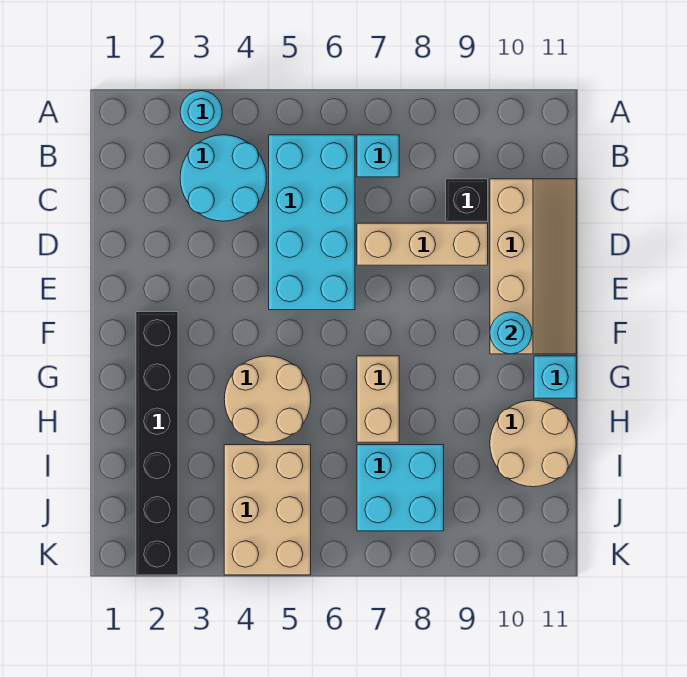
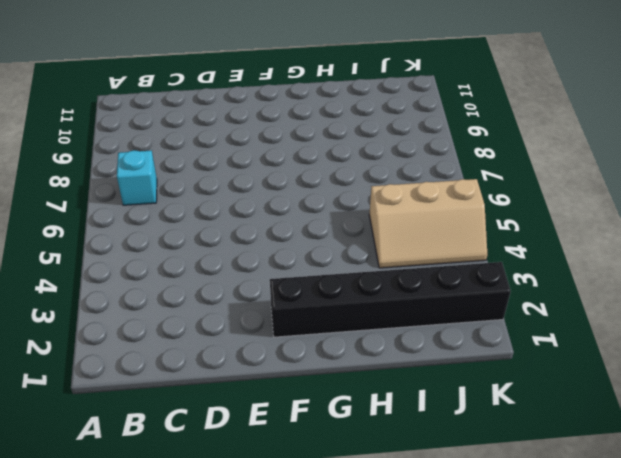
tan 2x3 slope [369,179,487,268] -> tan 2x3 brick [224,445,311,575]
none -> cyan 1x1 round brick [180,91,222,133]
none -> cyan 2x2 round brick [180,135,267,221]
none -> cyan 2x4 brick [269,135,355,310]

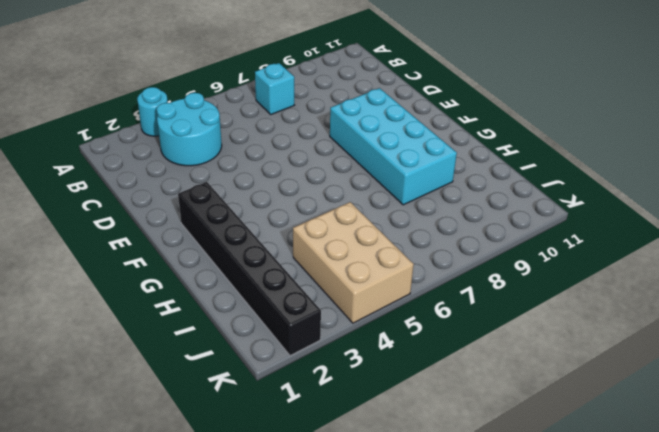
cyan 2x4 brick [330,88,457,205] -> cyan 2x4 brick moved to [269,135,355,310]
none -> black 1x1 brick [446,179,488,221]
none -> tan 2x4 slope [490,179,576,354]
none -> tan 1x3 brick [357,223,488,265]

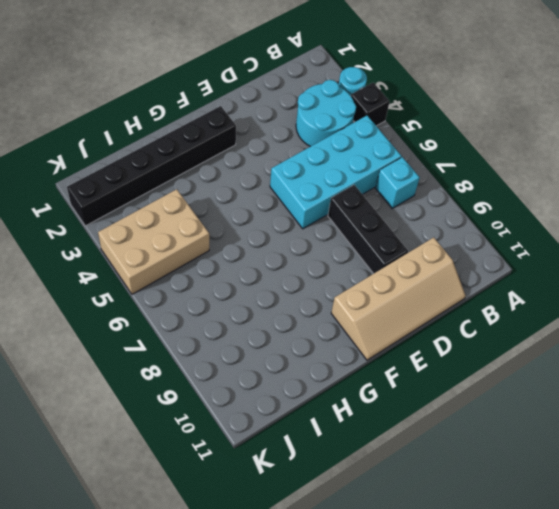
black 1x1 brick [351,83,390,126] -> black 1x1 brick moved to [446,179,488,221]
black 1x3 brick [328,185,408,274] -> tan 1x3 brick [357,223,488,265]
none -> tan 2x2 round brick [224,356,311,442]
none -> tan 1x2 brick [357,356,399,442]
none -> cyan 1x1 brick [534,356,576,398]

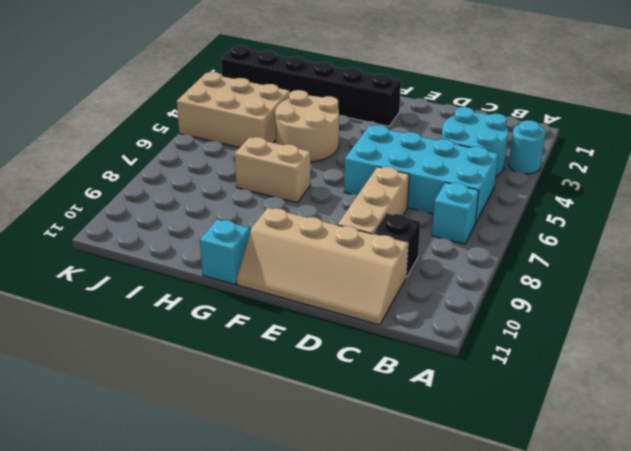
none -> tan 2x2 round brick [490,400,576,487]
none -> cyan 2x2 brick [357,445,444,531]
none -> cyan 1x1 round brick [490,312,532,354]

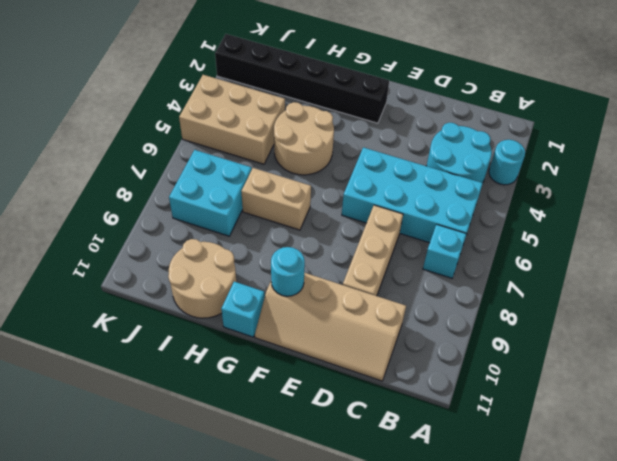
none -> black 1x1 brick [446,179,488,221]

